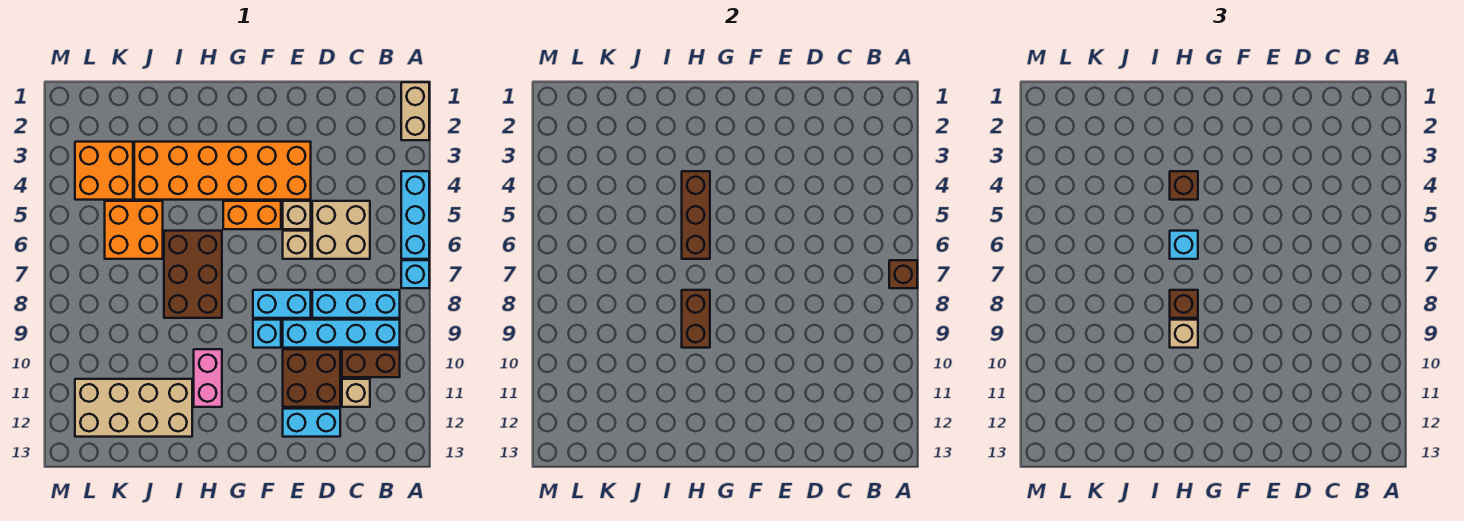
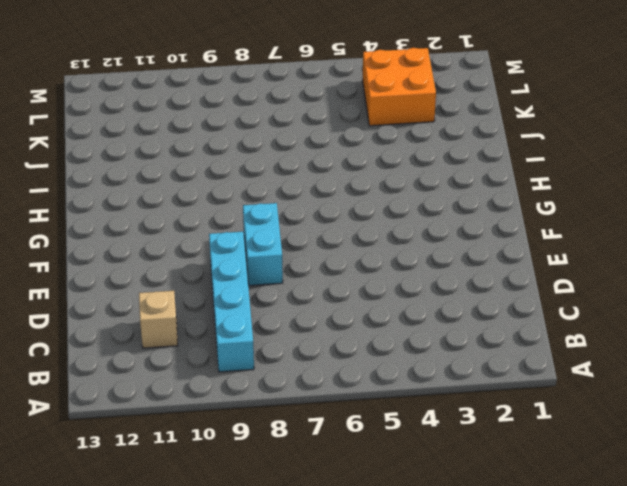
none -> tan 1x2 brick [401,82,429,140]
none -> cyan 1x3 brick [401,171,429,259]
none -> cyan 1x1 brick [401,260,429,288]

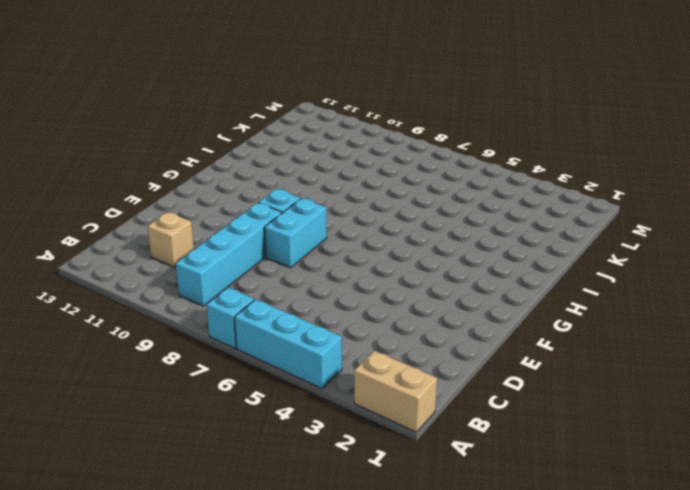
none -> cyan 1x3 brick [312,290,400,318]
none -> brown 1x2 brick [342,349,400,377]
none -> tan 2x2 brick [312,201,370,259]

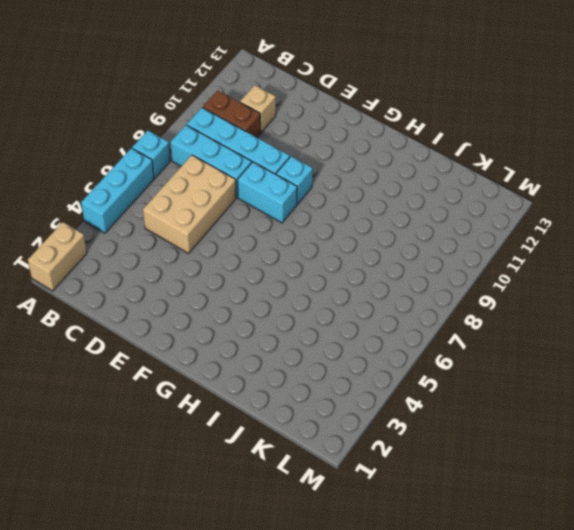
tan 2x3 brick [143,155,236,253] -> tan 2x2 brick [312,201,370,259]
none -> brown 2x2 brick [283,349,340,407]
none -> cyan 1x2 brick [283,409,340,437]
none -> orange 2x6 brick [134,142,311,200]

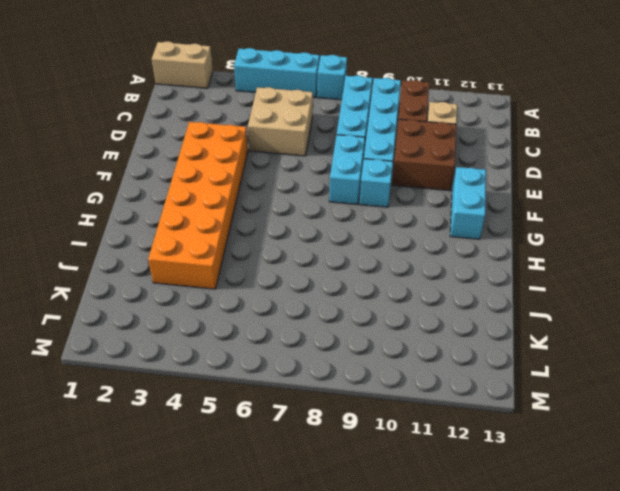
cyan 1x2 brick [450,167,486,239] -> cyan 1x2 brick moved to [283,409,340,437]
none -> tan 1x1 brick [283,201,311,229]
none -> tan 1x1 brick [283,231,311,259]
none -> orange 1x2 brick [223,201,281,229]

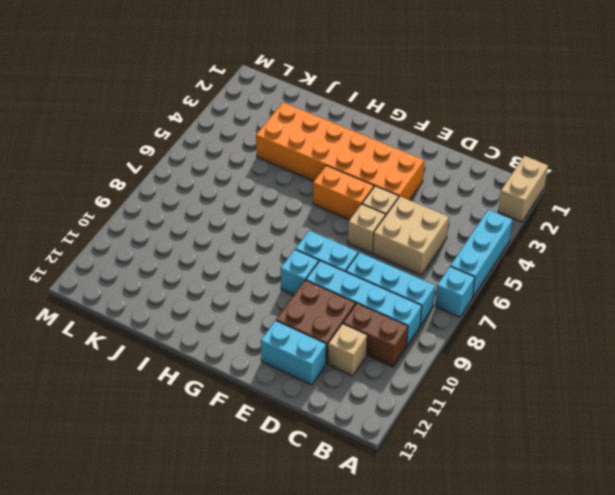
none -> brown 2x3 brick [164,231,222,318]
none -> pink 1x2 brick [194,349,222,407]
none -> tan 2x4 brick [75,379,192,437]

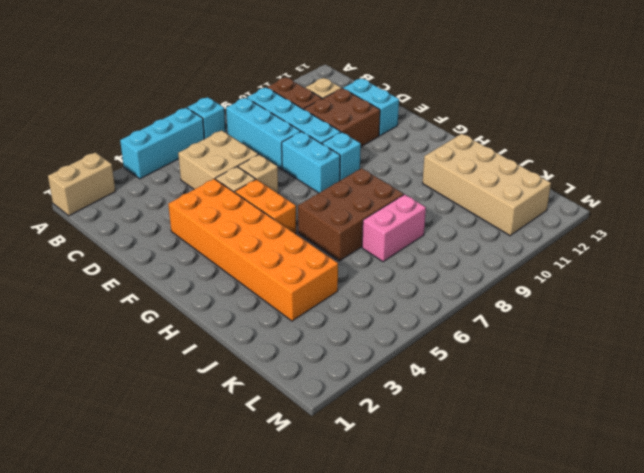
pink 1x2 brick [362,194,426,262] -> pink 1x2 brick moved to [194,349,222,407]
none -> orange 2x2 brick [105,201,163,259]
none -> orange 2x2 brick [75,142,133,200]
none -> brown 1x1 brick [889,260,917,288]

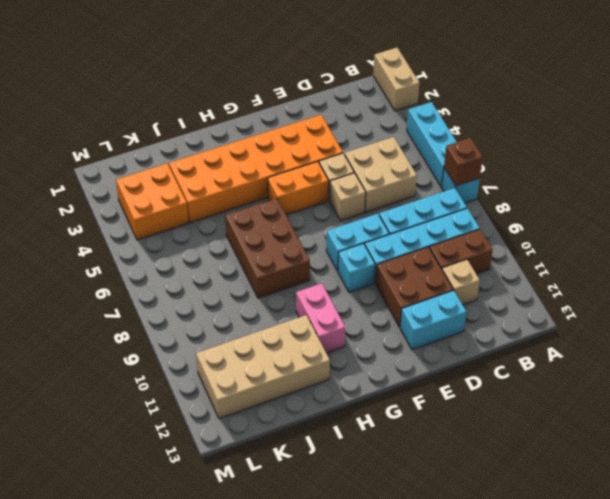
none -> orange 2x2 brick [105,201,163,259]
none -> brown 1x3 brick [682,171,710,259]
none -> brown 1x2 brick [682,290,710,348]

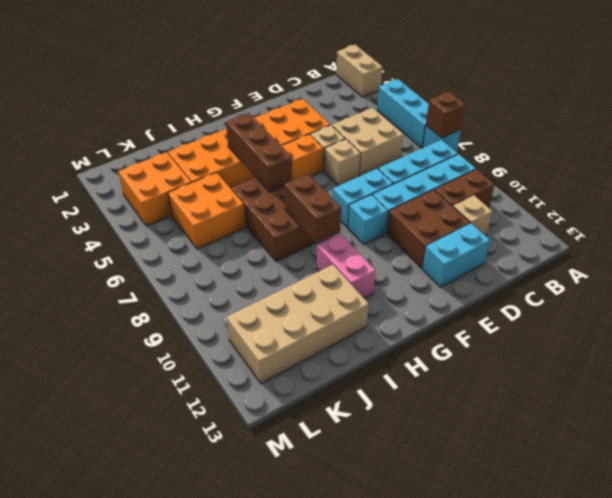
none -> brown 1x1 brick [1170,171,1198,200]
none -> cyan 1x1 brick [1170,231,1198,259]
none -> brown 1x1 brick [1170,290,1198,318]

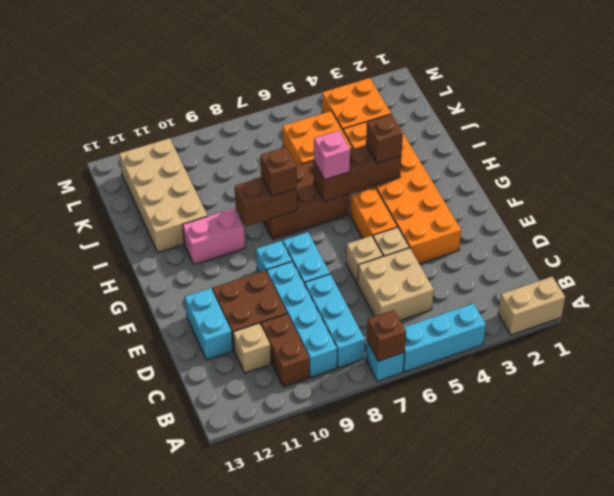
pink 1x1 brick [314,131,350,180] -> cyan 1x1 brick [1170,231,1198,259]
none -> tan 1x1 brick [1170,320,1198,348]

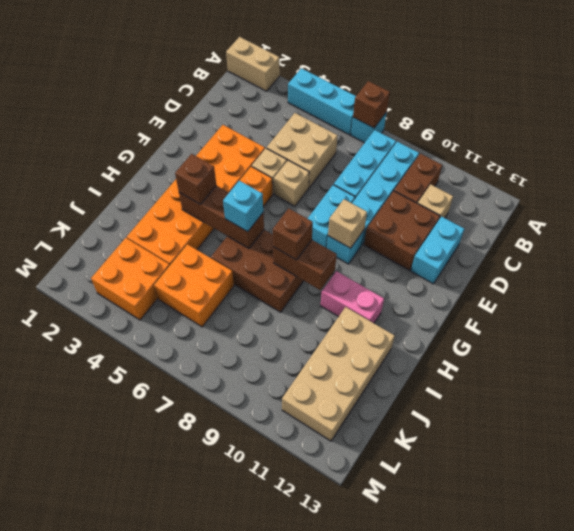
tan 1x1 brick [328,199,367,248] -> tan 1x1 brick moved to [1170,320,1198,348]

